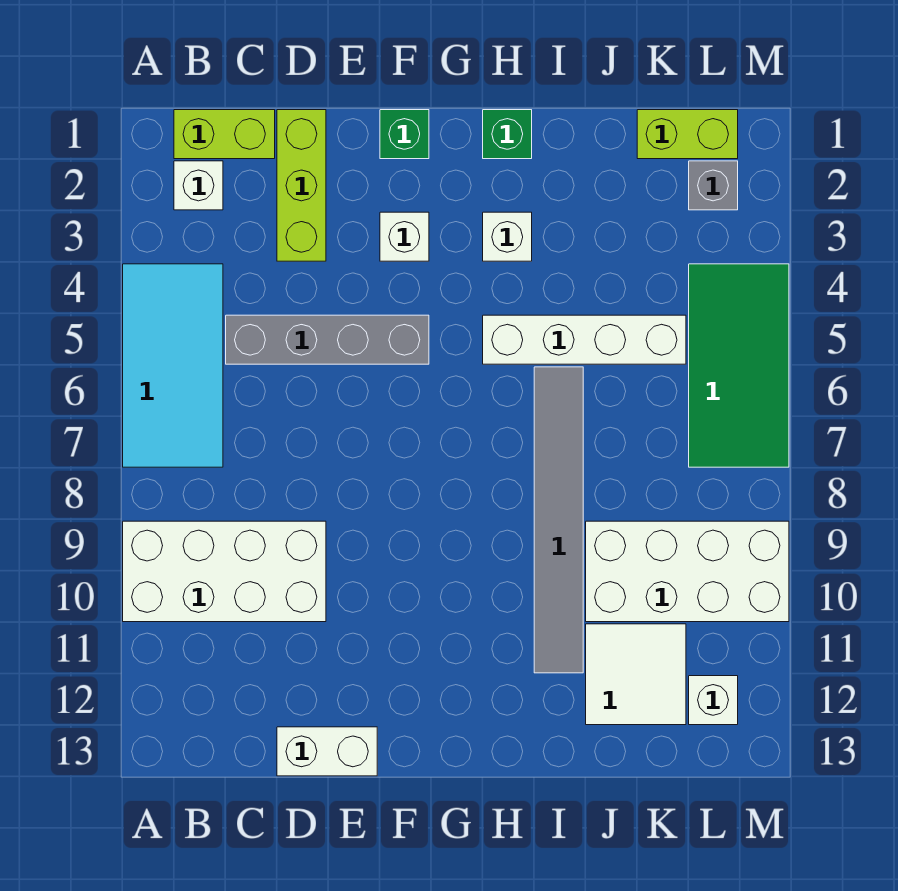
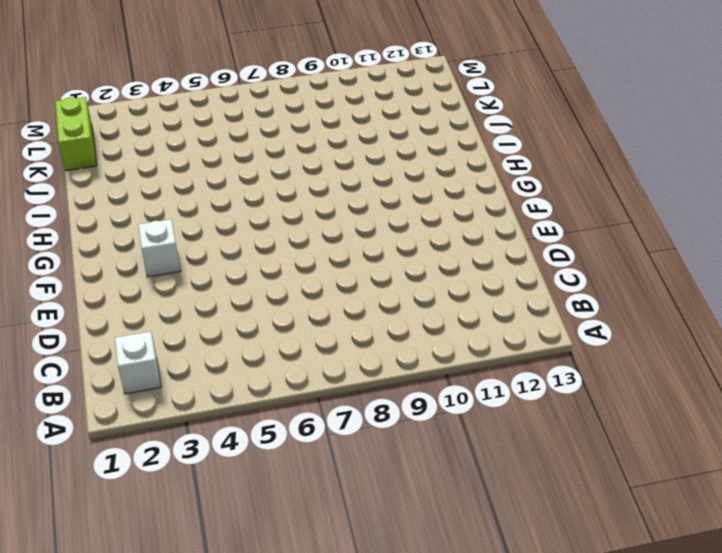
none -> cyan 2x4 tile [123,264,223,467]
none -> white 2x4 brick [123,521,326,622]
none -> lime 1x2 brick [174,110,275,159]

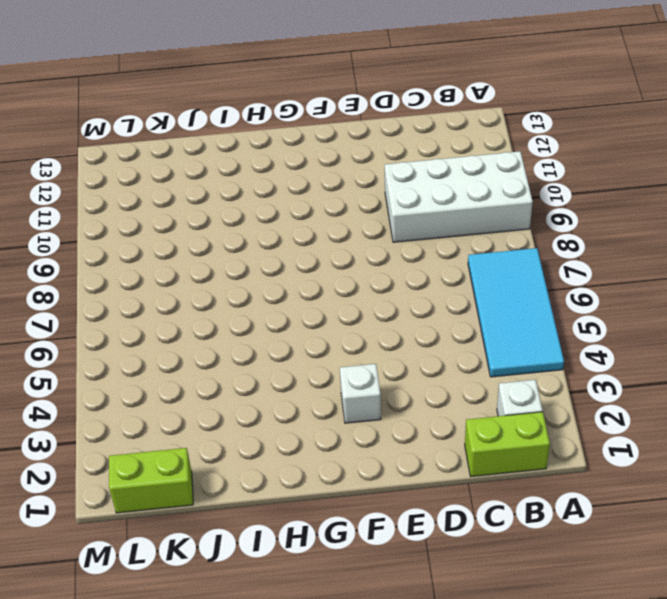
none -> grey 1x4 brick [226,315,429,364]
none -> lime 1x3 brick [277,110,326,261]
none -> white 1x2 brick [277,727,377,776]

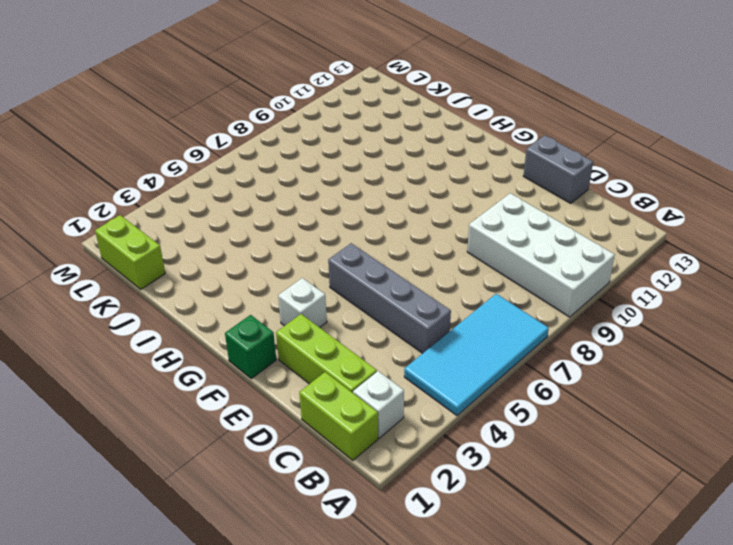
lime 1x3 brick [276,314,377,393] -> lime 1x3 brick turned to [277,110,326,261]
grey 1x2 brick [523,135,593,203] -> white 1x2 brick [277,727,377,776]
none -> green 1x1 brick [483,110,532,159]
none -> white 1x1 brick [483,212,532,261]
none -> white 1x4 brick [483,315,686,364]

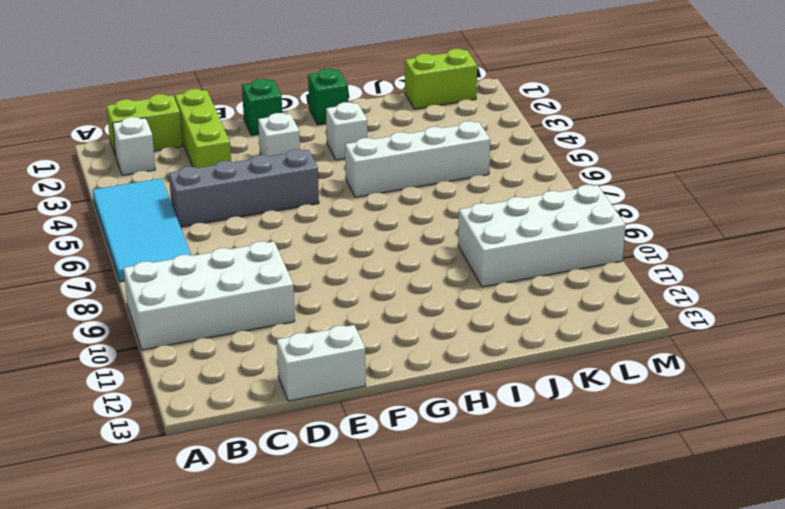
none -> grey 1x6 tile [534,367,583,673]
none -> white 2x2 tile [586,624,686,725]
none -> grey 1x1 brick [689,161,738,210]

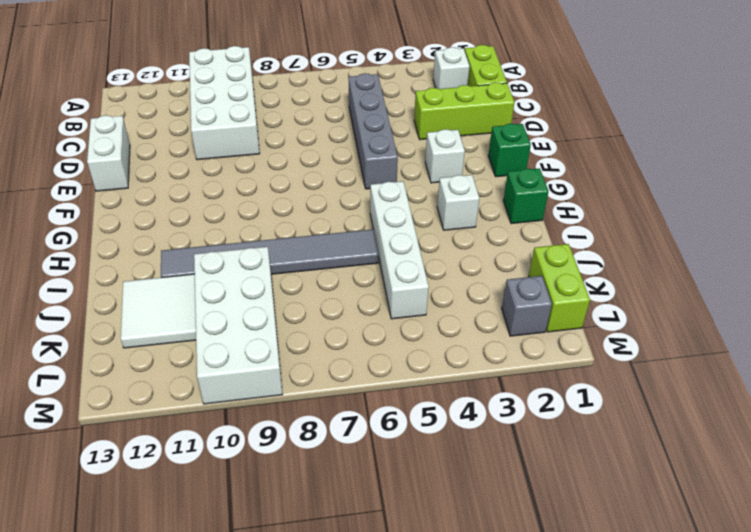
none -> cyan 2x4 tile [123,264,223,467]
none -> green 2x4 tile [689,264,789,467]
none -> white 1x1 brick [689,676,738,725]

